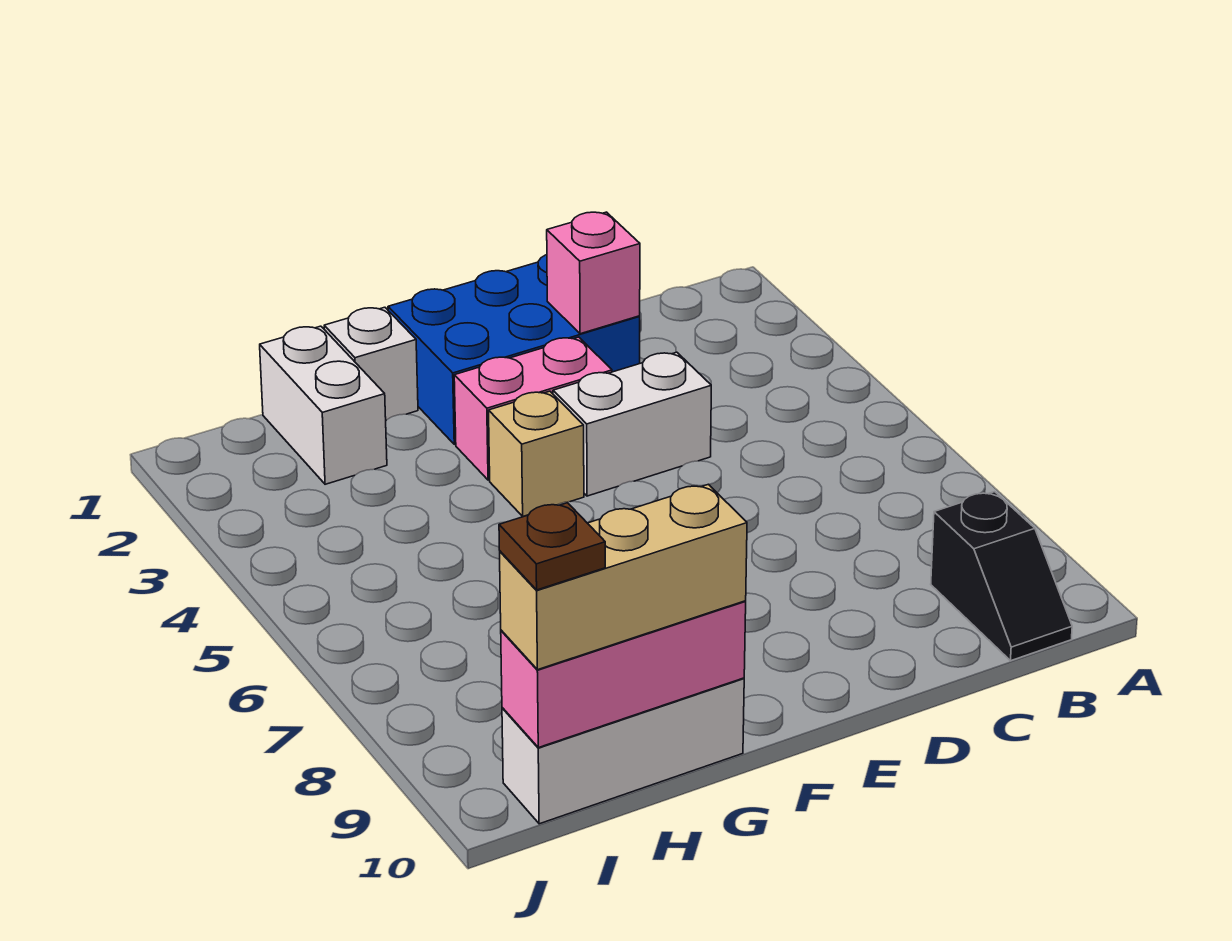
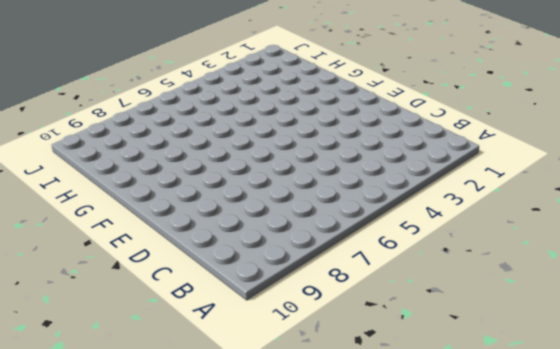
none -> black 1x2 slope [931,492,1072,661]
none -> blue 2x3 brick [388,255,640,444]
none -> white 1x2 brick [553,352,711,496]

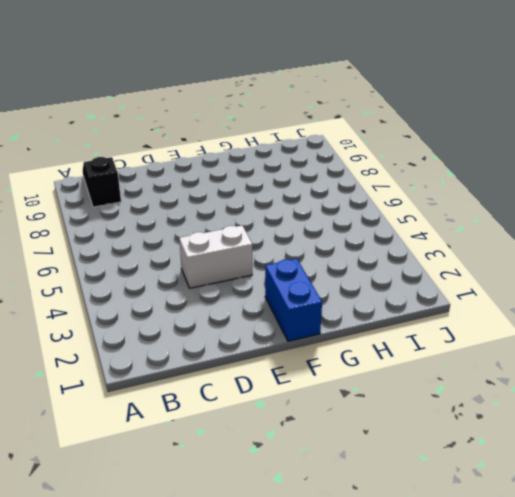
blue 1x2 brick [265,259,322,341] -> blue 2x3 brick [388,255,640,444]
none -> pink 1x2 brick [454,337,612,480]
none -> tan 1x1 brick [489,391,584,517]
none -> white 1x1 brick [324,307,418,420]

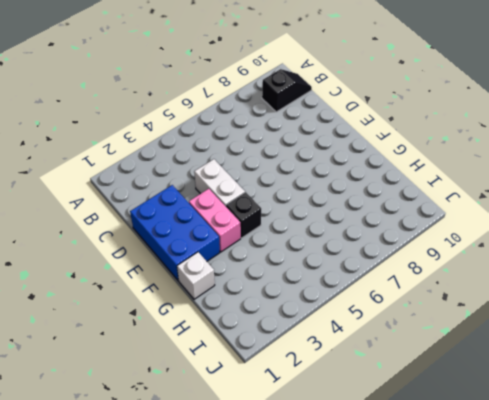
black 1x1 brick [226,192,261,238] -> tan 1x1 brick [489,391,584,517]
none -> white 1x3 brick [502,678,744,824]
none -> white 1x2 brick [260,326,387,484]
none -> pink 1x1 brick [547,212,640,334]

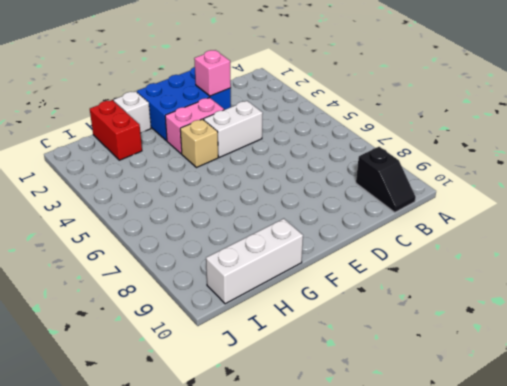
red 1x2 brick [90,100,142,160] -> white 1x2 brick [260,326,387,484]
none -> pink 1x3 brick [501,601,746,748]
none -> tan 1x3 brick [500,484,747,670]
none -> brown 1x1 plate [499,503,605,590]

